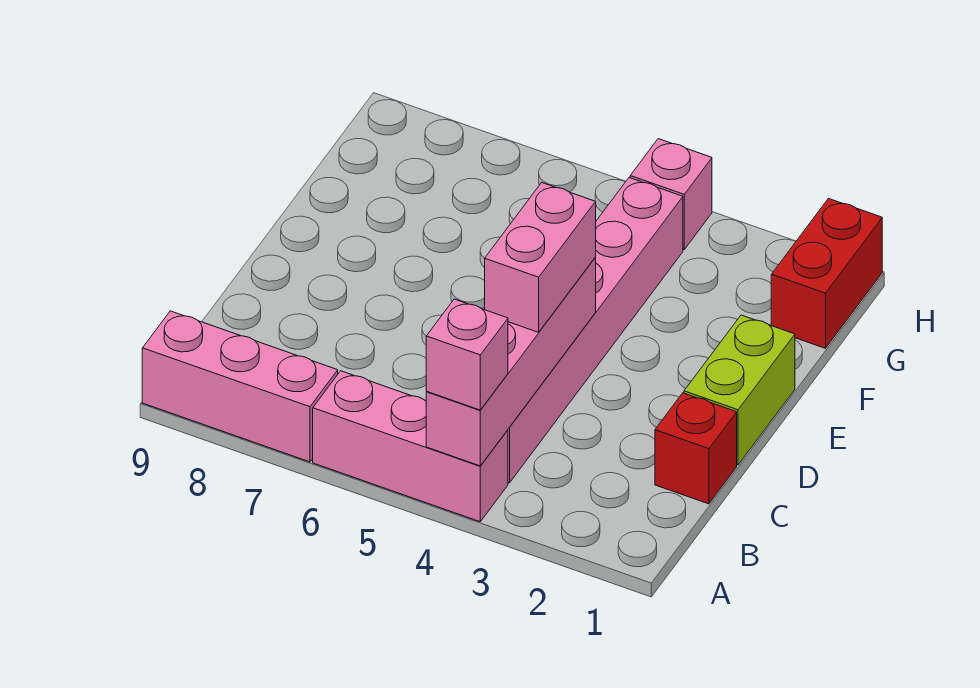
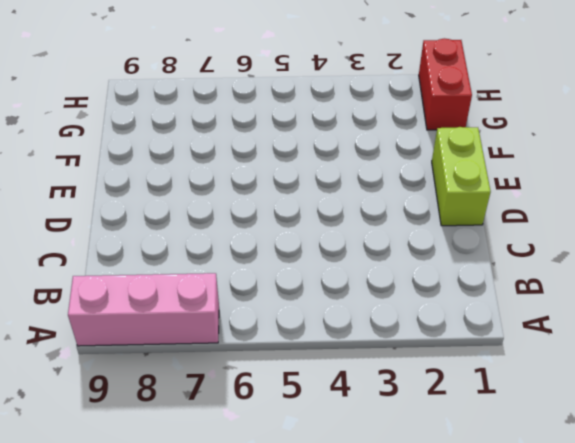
none -> pink 1x3 brick [313,371,508,522]
none -> pink 1x6 brick [508,178,683,483]

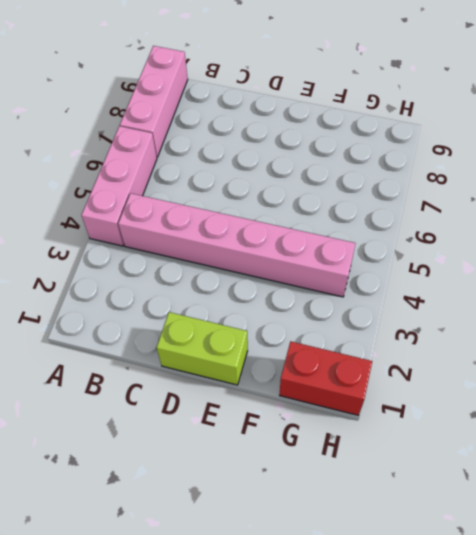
none -> red 1x1 brick [655,393,737,504]
none -> pink 1x1 brick [630,139,712,249]

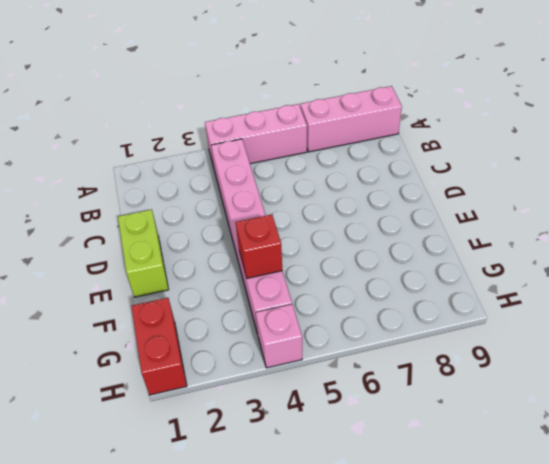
red 1x1 brick [236,214,282,278] -> red 1x1 brick moved to [655,393,737,504]
none -> pink 1x4 brick [426,258,596,466]
none -> pink 1x1 brick [426,299,508,410]

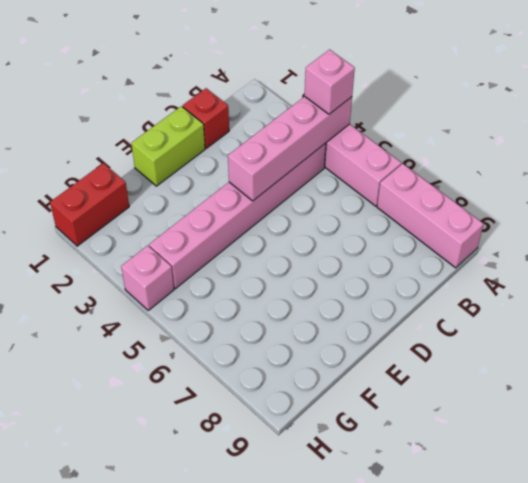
none -> pink 1x2 brick [485,183,596,332]

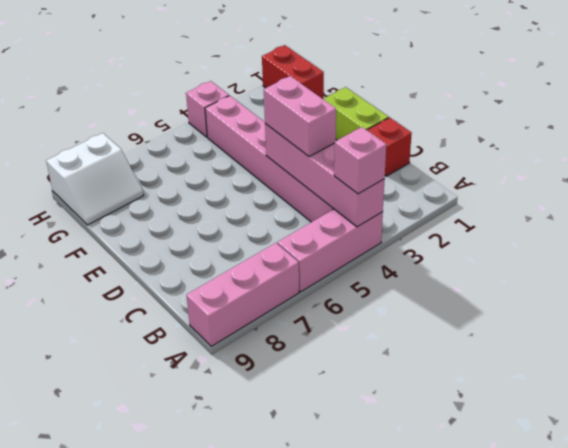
white 2x2 slope [46,133,144,225] -> none

